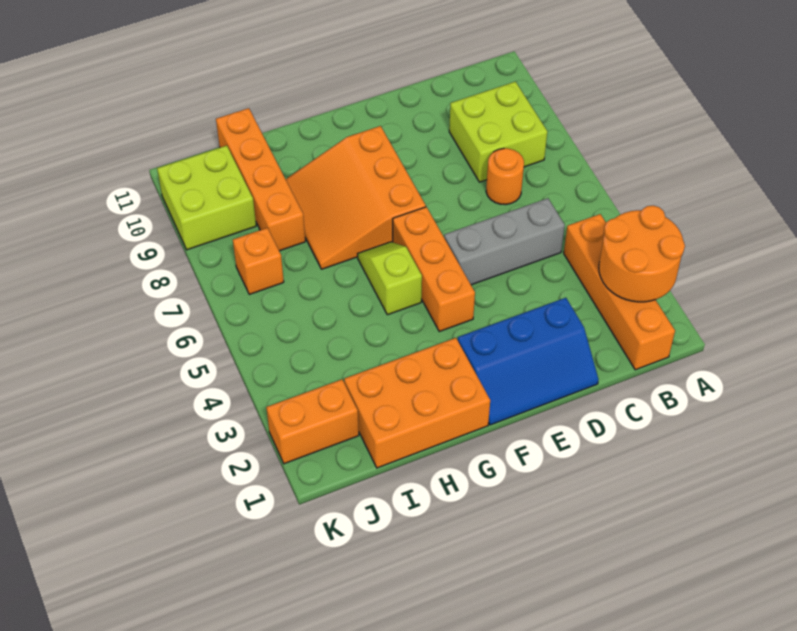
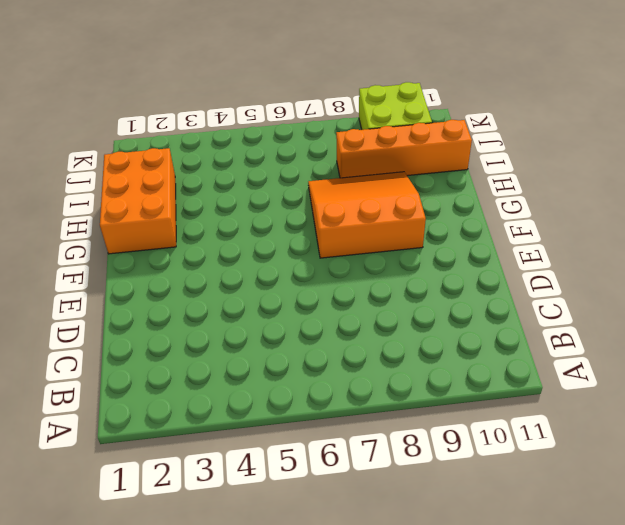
none -> orange 1x4 brick [564,214,675,370]
none -> lime 2x2 brick [449,82,547,182]
none -> grey 1x3 brick [444,198,565,285]

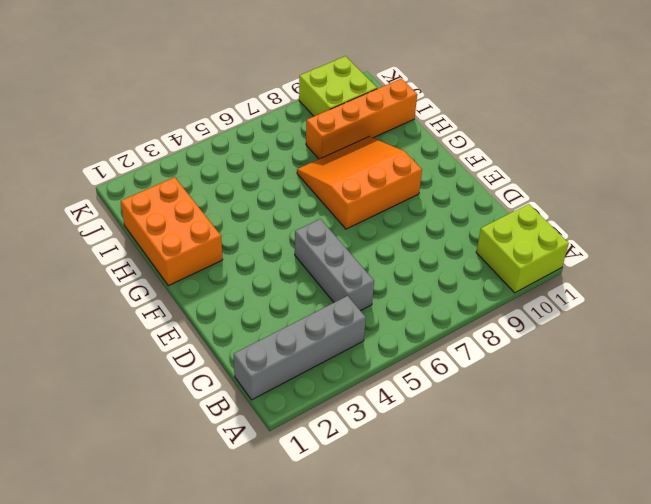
lime 2x2 brick [476,204,569,293] -> lime 2x2 brick moved to [449,82,547,182]
grey 1x4 brick [234,296,366,400] -> orange 1x4 brick [564,214,675,370]
none -> orange 1x1 round brick [486,148,524,205]
none -> blue 2x3 slope [458,298,599,425]
none -> orange 1x3 brick [393,207,475,331]

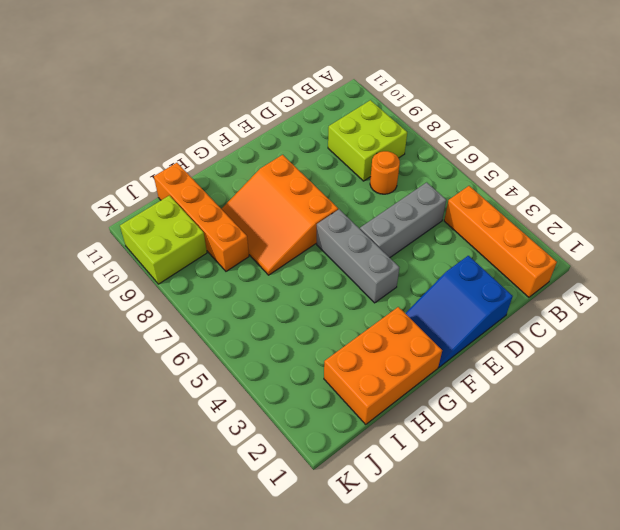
blue 2x3 slope [405,256,513,367] -> blue 2x3 slope turned to [458,298,599,425]
grey 1x3 brick [317,209,399,303] -> orange 1x3 brick [393,207,475,331]
none -> lime 1x2 slope [358,242,422,315]
none -> orange 1x2 brick [266,380,359,464]
none -> orange 1x1 brick [233,228,284,294]

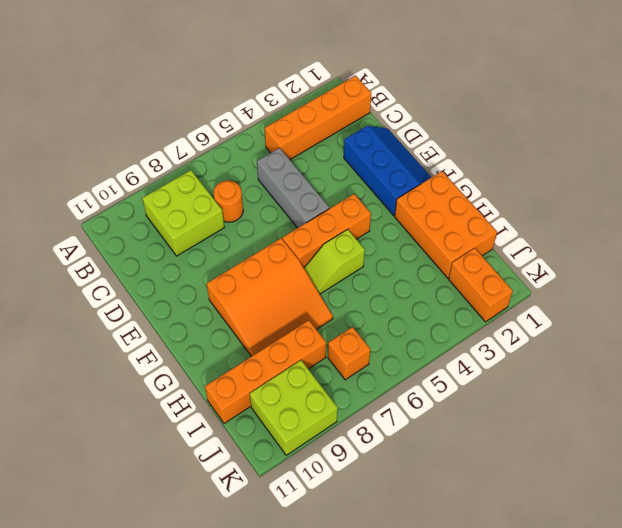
none -> orange 2x2 round brick [599,206,685,302]

